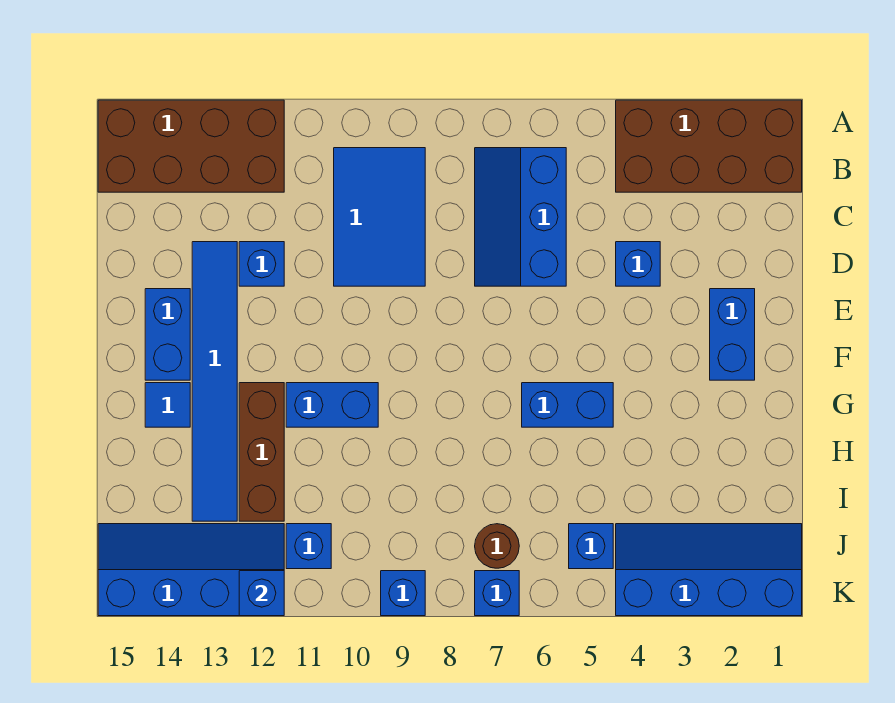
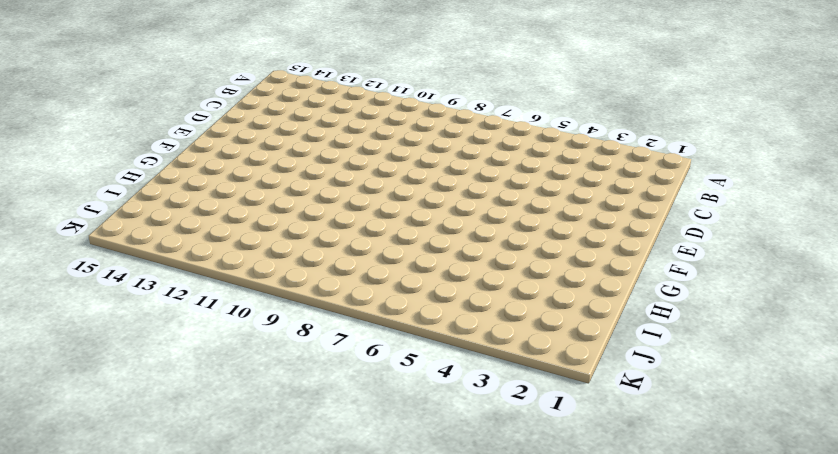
none -> brown 2x4 brick [616,100,802,192]
none -> brown 2x4 brick [98,100,284,192]
none -> blue 2x3 slope [475,148,566,286]

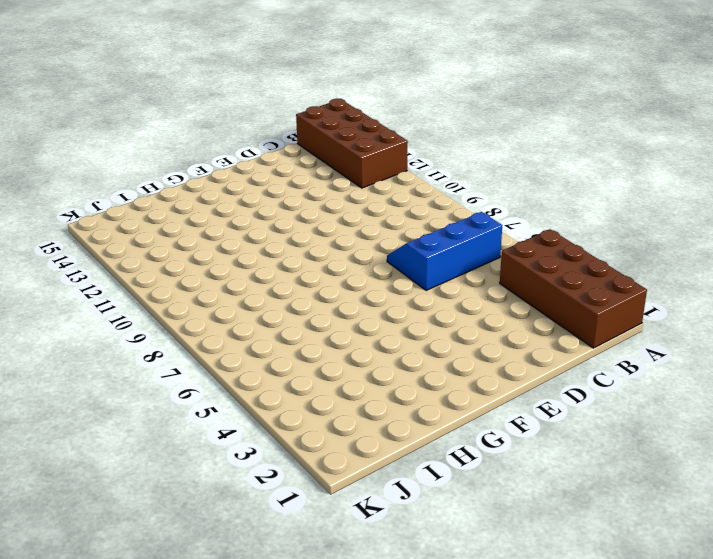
none -> blue 2x3 tile [334,148,425,286]
none -> blue 1x1 brick [616,242,660,286]
none -> blue 1x1 brick [239,242,284,286]

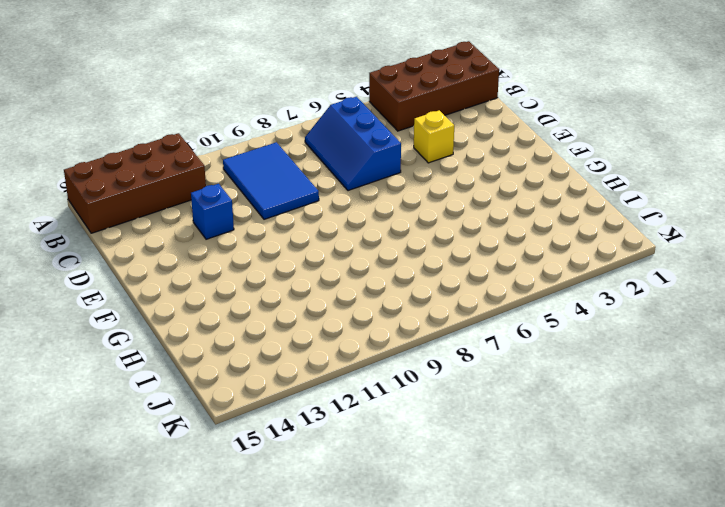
yellow 1x1 brick [414,110,454,163] -> blue 1x1 brick [616,242,660,286]
none -> blue 1x6 tile [192,242,237,521]
none -> blue 1x2 brick [710,289,755,380]
none -> blue 1x2 brick [145,289,190,380]

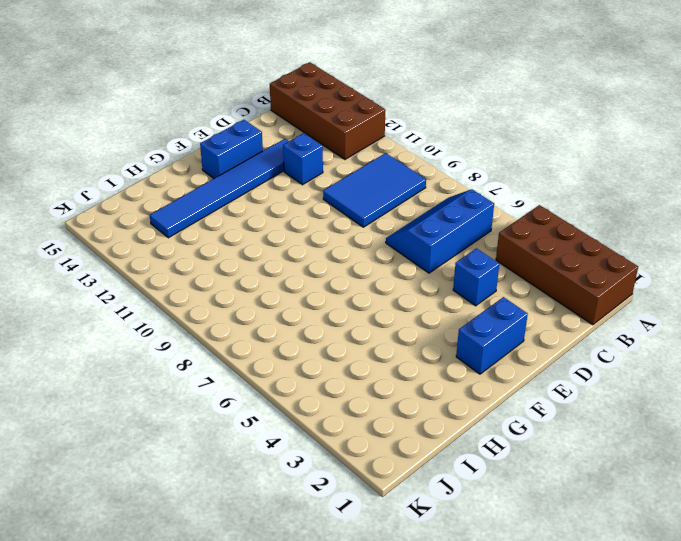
none -> blue 1x2 brick [522,383,613,427]
none -> blue 1x2 brick [286,383,378,427]
none -> brown 1x3 brick [239,383,284,521]

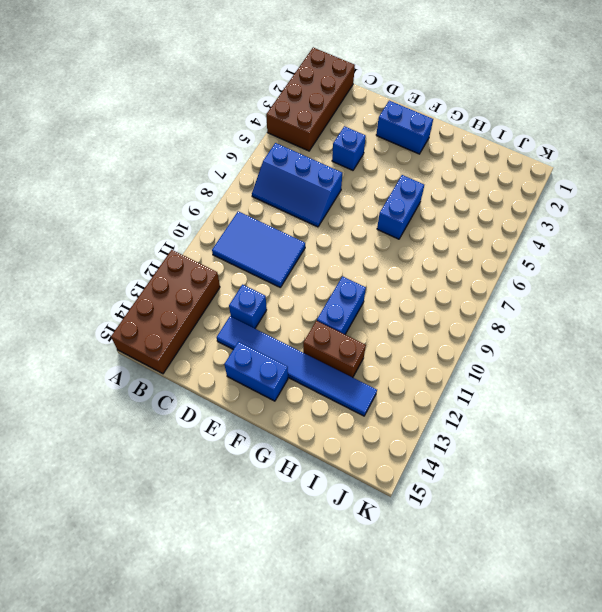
brown 1x2 brick [303,321,366,377] -> brown 1x3 brick [239,383,284,521]
none -> blue 1x1 tile [145,383,190,427]
none -> blue 2x4 slope [616,524,802,616]
none -> blue 1x1 brick [569,524,613,569]

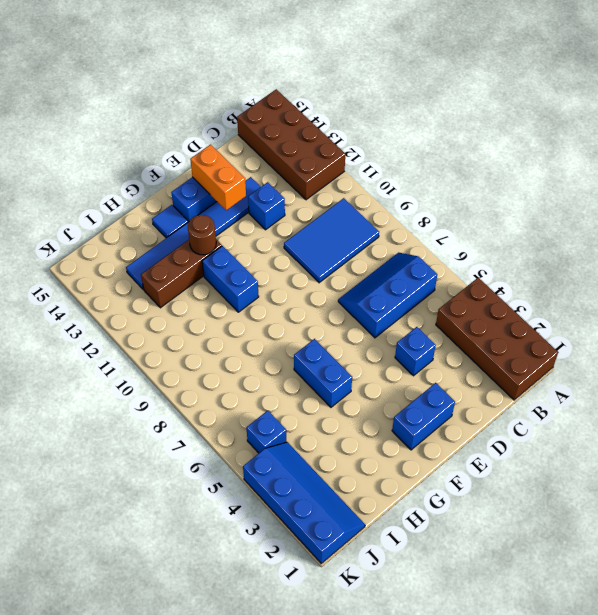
orange 1x2 brick [190,145,246,210] -> none
brown 1x1 round brick [188,215,216,255] -> brown 1x1 round brick moved to [475,524,519,568]
none -> blue 1x1 brick [286,524,331,569]
none -> blue 2x4 slope [98,524,284,616]
none -> blue 1x1 brick [475,571,519,616]

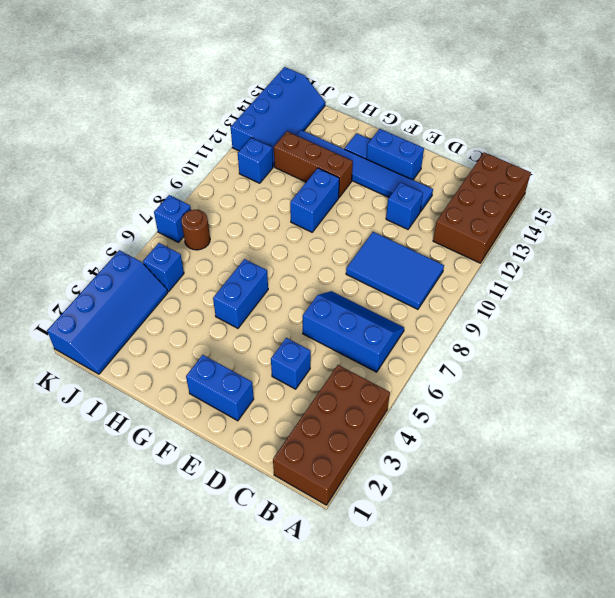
none -> blue 1x1 brick [381,571,425,616]
none -> blue 1x1 brick [239,571,284,616]

